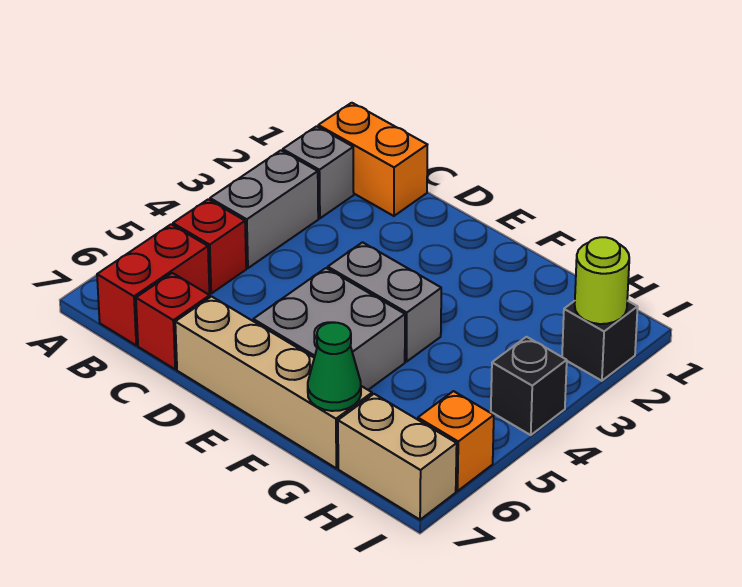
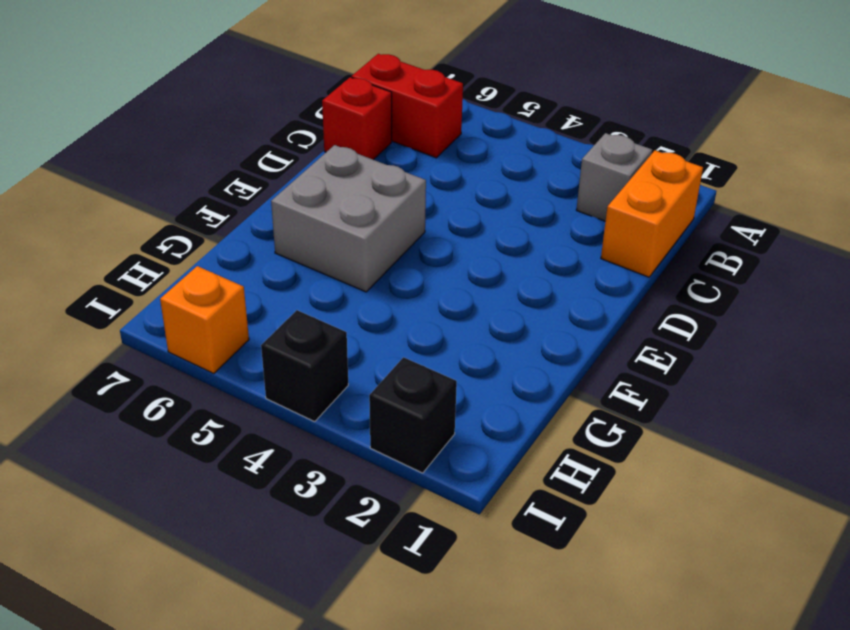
none -> grey 1x2 brick [210,150,318,268]
none -> red 1x1 brick [173,199,246,293]
none -> tan 1x4 brick [175,297,372,468]

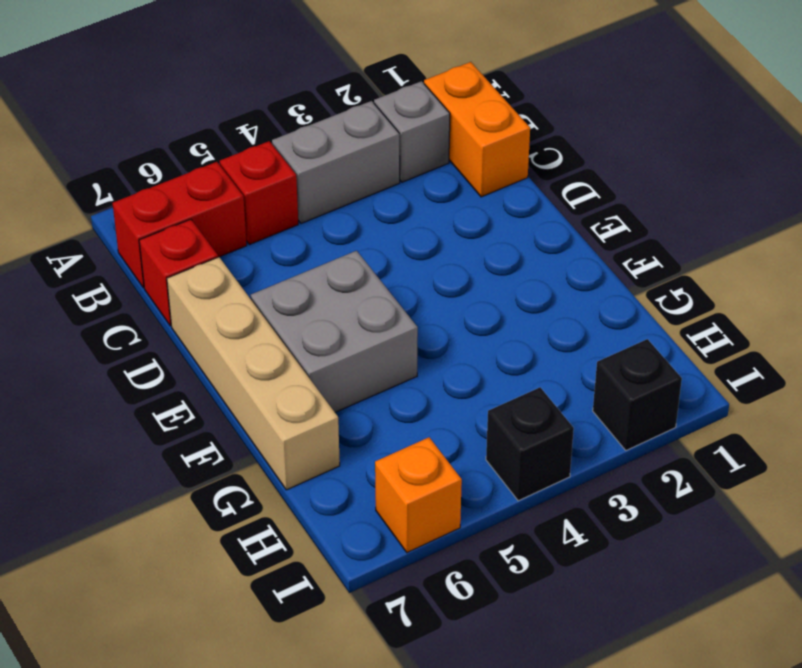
none -> grey 1x2 brick [328,242,441,362]
none -> tan 1x2 brick [338,394,457,520]
none -> green 1x1 cone [308,323,361,411]

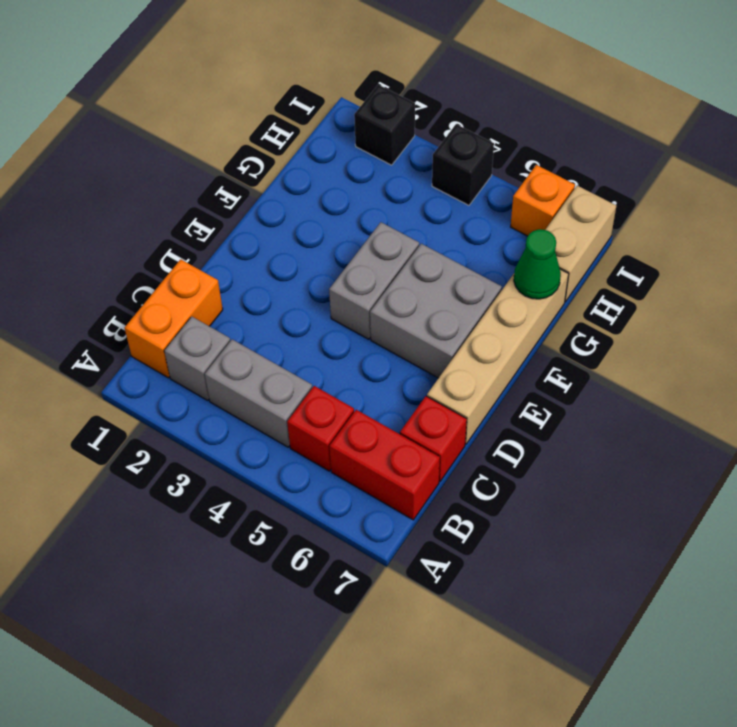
none -> lime 1x1 round brick [575,237,629,324]

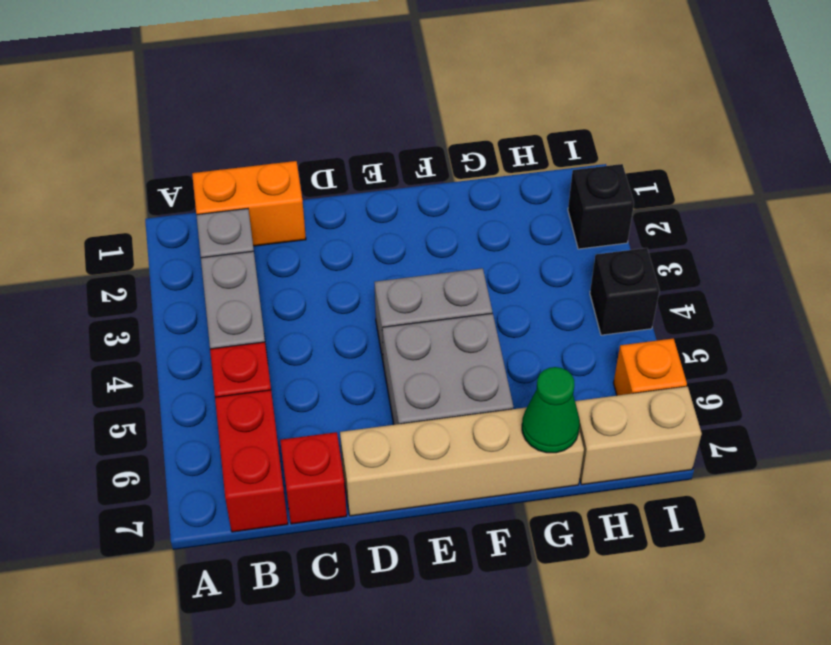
none -> lime 1x1 round brick [575,237,629,324]

